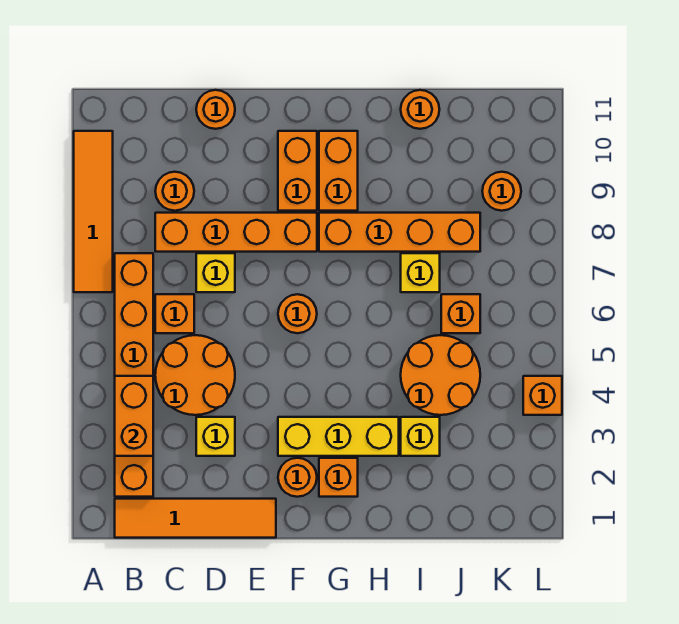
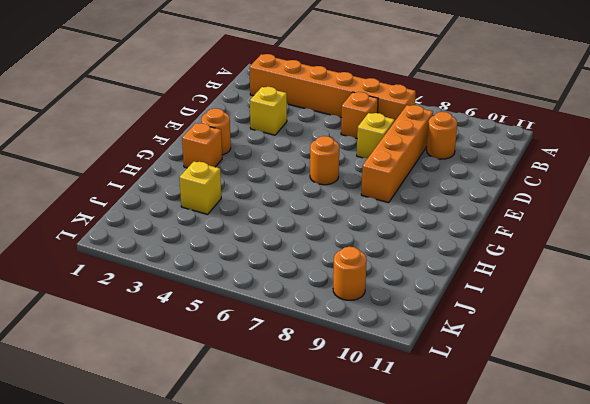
none -> orange 1x4 tile [74,131,113,292]
none -> orange 1x4 tile [115,499,276,538]
none -> orange 2x2 round brick [155,335,235,415]

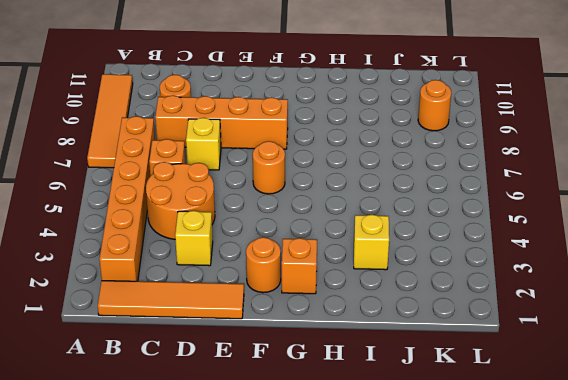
none -> orange 1x1 round brick [196,90,235,129]
none -> yellow 1x3 brick [278,417,399,456]
none -> orange 1x2 brick [278,131,317,211]

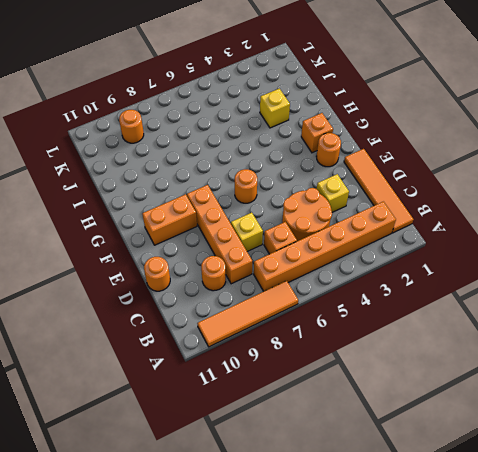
none -> yellow 1x3 brick [278,417,399,456]
none -> orange 1x4 brick [319,213,480,252]
none -> orange 1x2 brick [319,131,358,211]

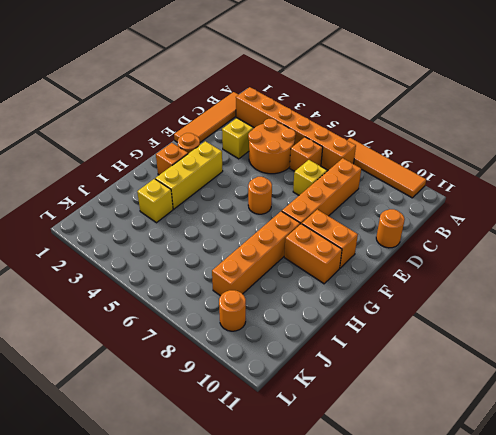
none -> orange 1x1 round brick [155,172,194,211]
none -> orange 2x2 round brick [401,335,480,415]
none -> yellow 1x1 brick [401,253,440,292]

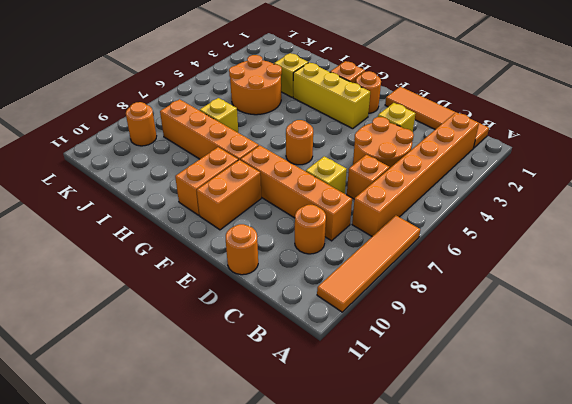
none -> orange 1x1 round brick [401,90,439,129]
none -> orange 1x1 brick [441,294,480,333]
none -> orange 1x1 brick [523,376,562,415]

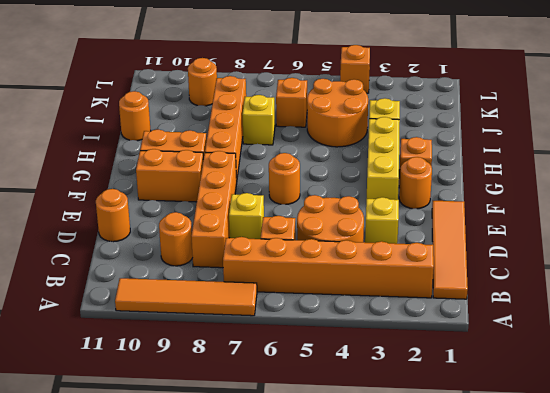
none -> orange 1x2 brick [115,376,153,456]

